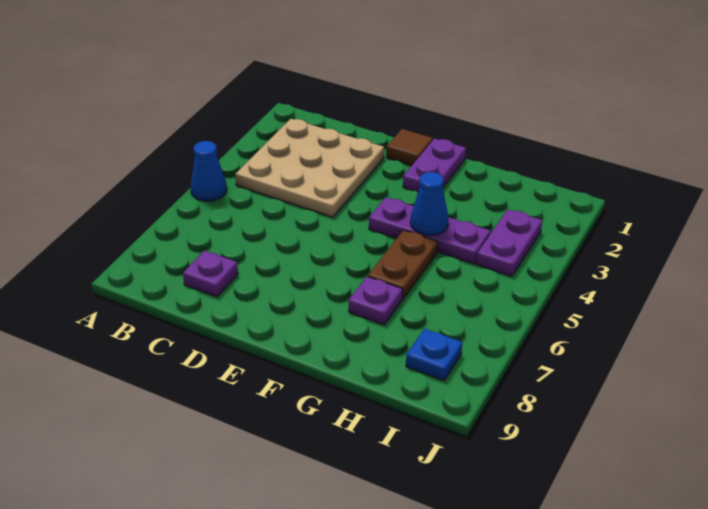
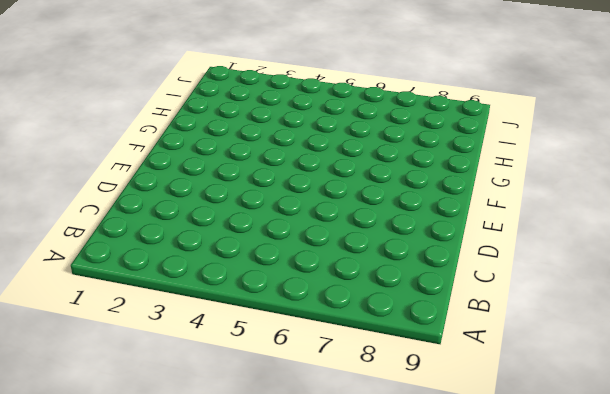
none -> blue 1x1 cone [191,141,227,201]
none -> tan 3x3 plate [235,119,384,217]

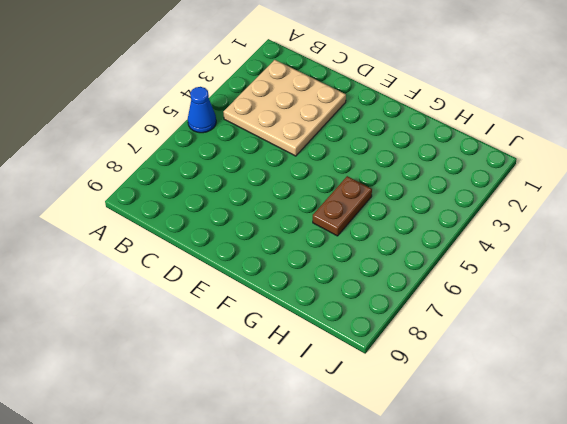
none -> purple 1x1 plate [183,250,238,297]
none -> brown 1x1 tile [386,129,433,166]

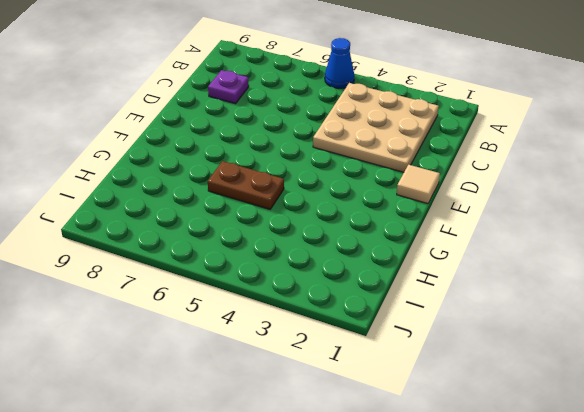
tan 1x1 tile [397,165,440,204] -> brown 1x1 tile [386,129,433,166]
none -> purple 1x2 plate [403,138,466,192]
none -> purple 1x3 plate [369,197,491,264]

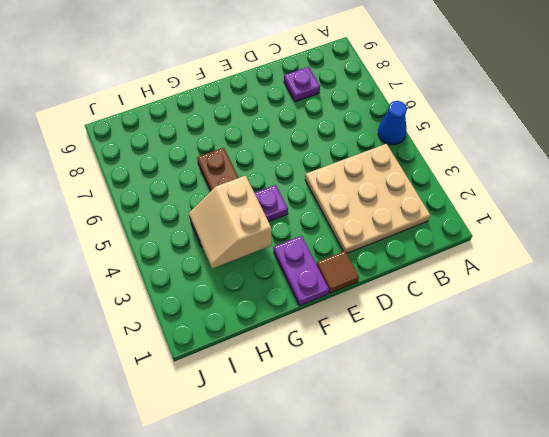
tan 2x2 slope [189,176,271,269] -> blue 1x1 cone [411,172,448,235]
none -> purple 1x1 plate [349,277,403,325]
none -> purple 1x2 plate [476,210,542,276]

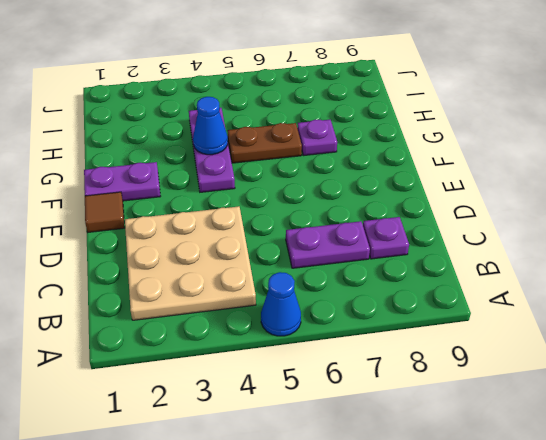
purple 1x2 plate [286,221,370,268] -> purple 1x2 plate moved to [476,210,542,276]
none -> blue 1x1 plate [406,329,462,381]

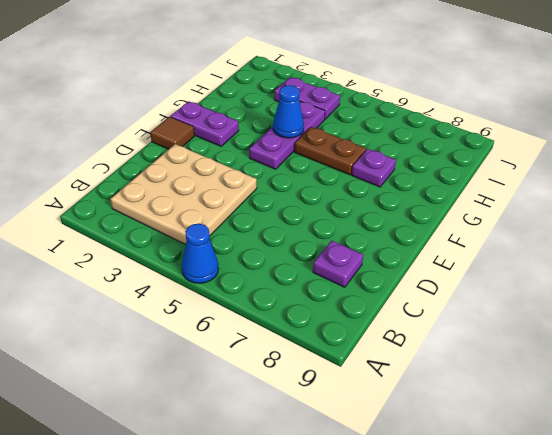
none -> blue 1x1 plate [406,329,462,381]

